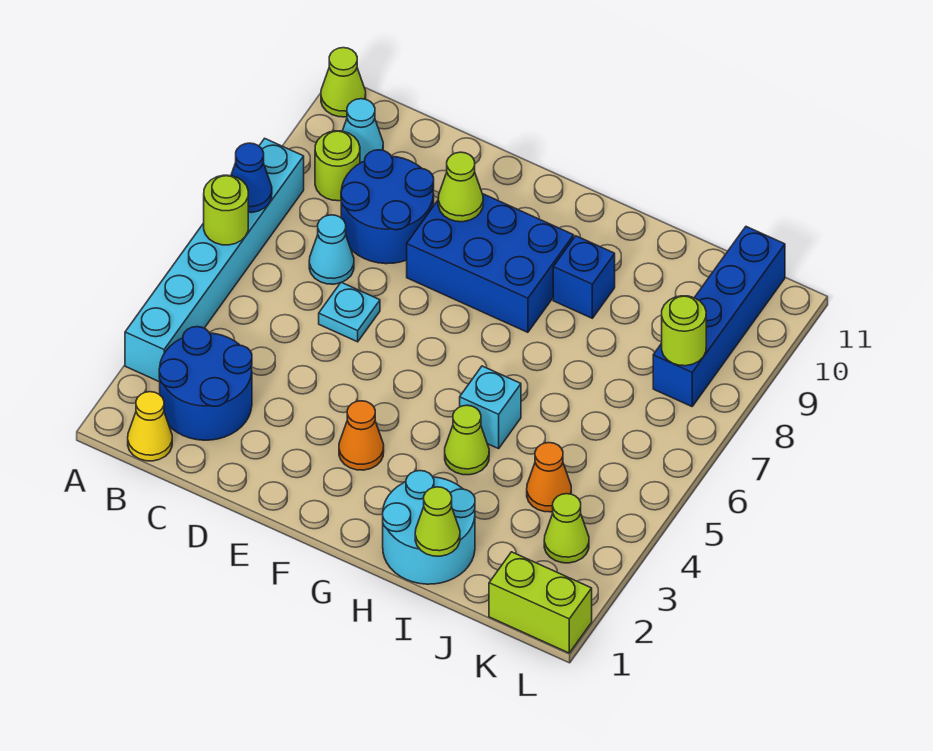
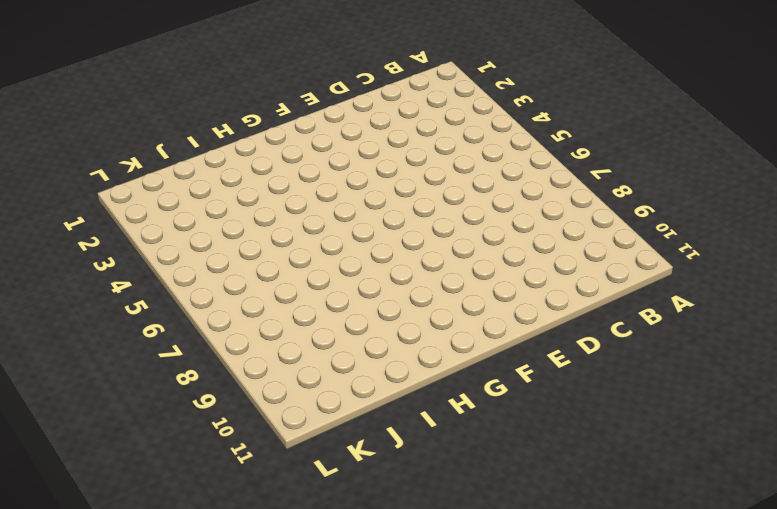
none -> cyan 1x6 brick [125,138,304,382]
none -> lime 1x1 cone [321,48,366,117]
none -> yellow 1x1 cone [128,392,172,461]

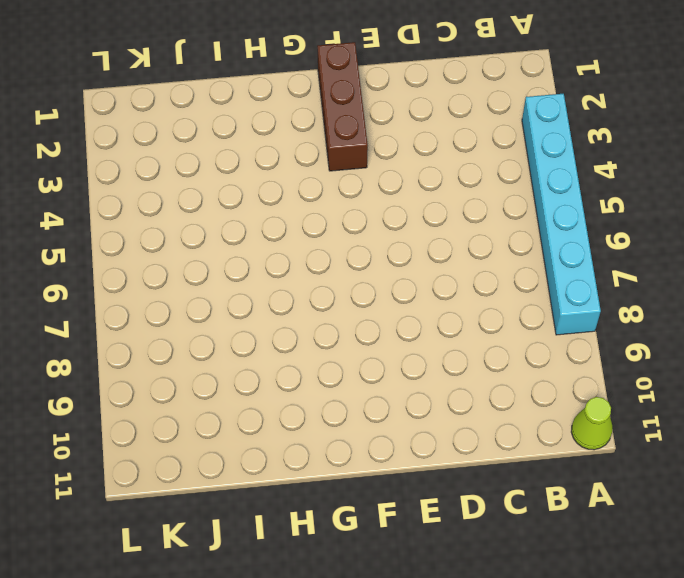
brown 1x3 brick [317,42,368,171] -> orange 1x1 cone [339,401,384,470]
none -> yellow 1x1 cone [128,392,172,461]
none -> blue 2x2 round brick [159,327,252,440]
none -> lime 1x1 round brick [315,131,360,201]

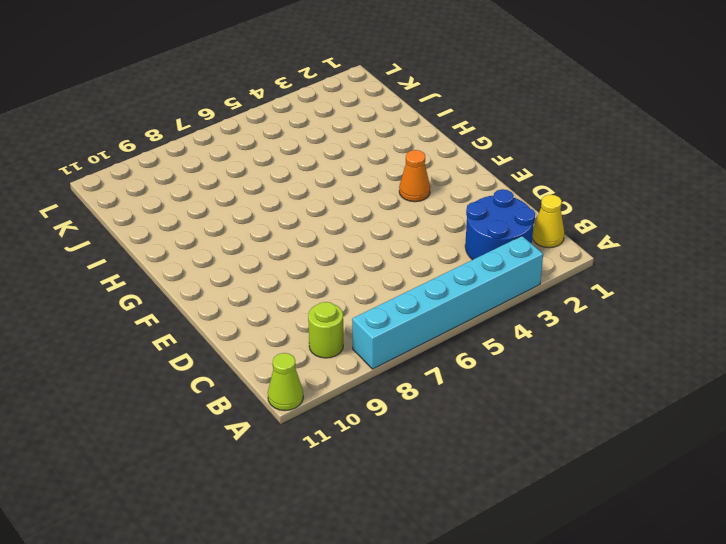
none -> cyan 1x1 cone [343,99,383,163]
none -> cyan 1x1 cone [309,215,354,284]
none -> blue 2x2 round brick [341,150,434,264]

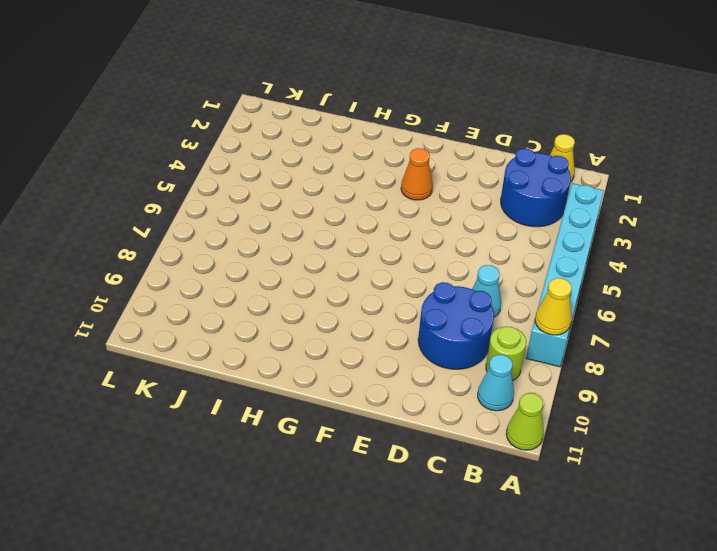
yellow 1x1 cone [535,278,572,335] -> none
none -> cyan 1x1 plate [319,282,380,342]
none -> blue 2x3 brick [407,194,574,332]
none -> cyan 2x2 round brick [383,471,475,584]

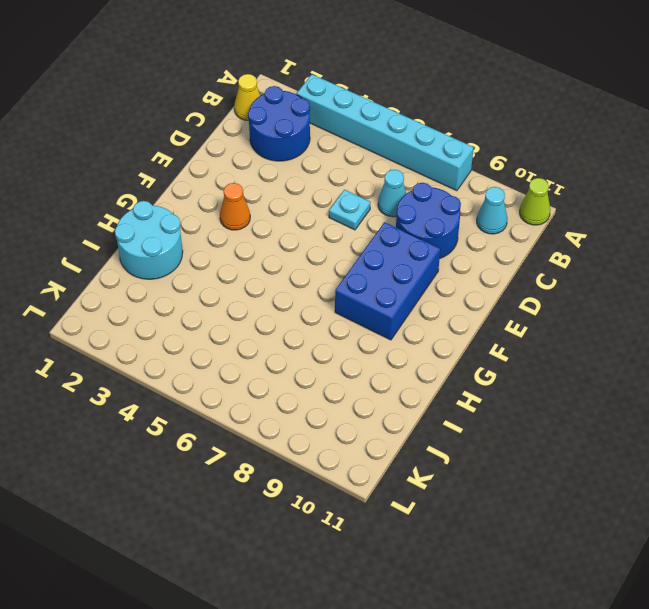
none -> lime 1x1 round brick [315,131,360,201]
none -> lime 1x1 cone [445,405,489,475]
none -> cyan 1x1 brick [460,366,521,449]

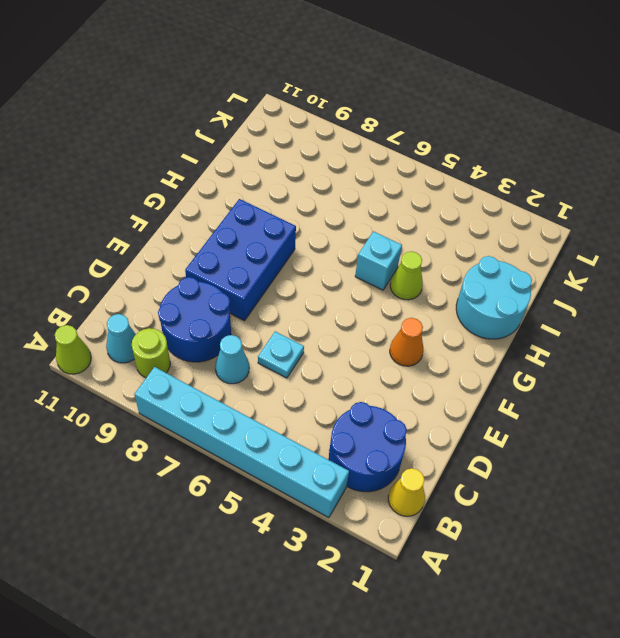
none -> blue 1x1 brick [553,236,615,318]
none -> orange 1x1 cone [527,443,571,512]
none -> lime 1x2 brick [489,552,592,653]

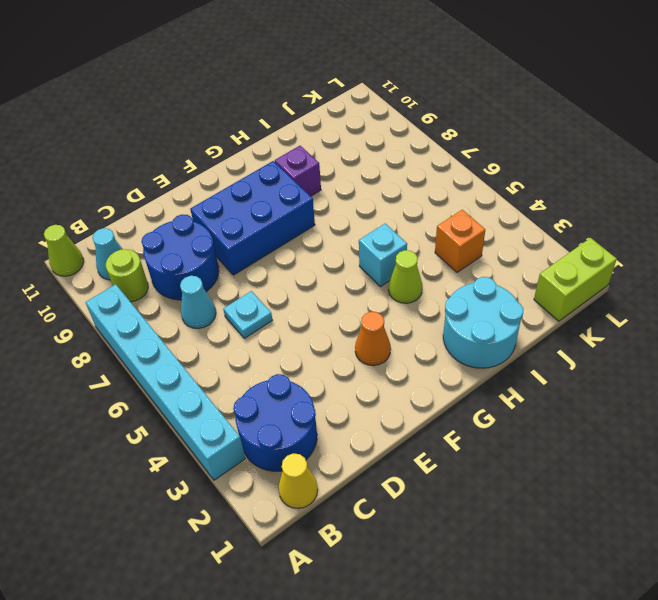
purple 1x1 brick [275,146,321,196] -> blue 1x1 brick [553,236,615,318]
orange 1x1 brick [435,210,485,272] -> orange 1x1 cone [527,443,571,512]
none -> lime 1x1 cone [544,494,589,563]
none -> blue 1x4 brick [653,227,785,406]
none -> lime 1x1 round brick [204,175,248,245]

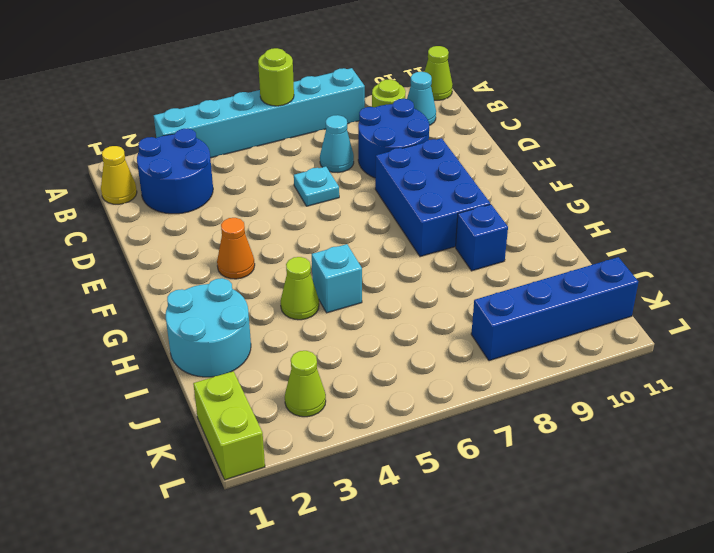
none -> orange 1x1 cone [527,443,571,512]
none -> blue 1x1 cone [231,143,272,213]
none -> lime 1x1 cone [438,152,483,222]

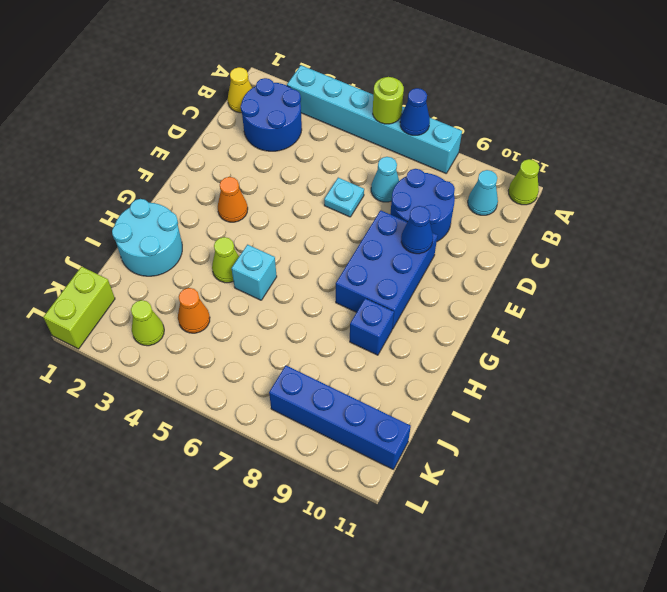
blue 1x1 cone [401,206,433,254] -> lime 1x1 cone [438,152,483,222]
none -> lime 1x1 round brick [315,131,360,201]
none -> lime 1x1 cone [415,487,460,556]
none -> lime 1x1 round brick [662,296,706,366]

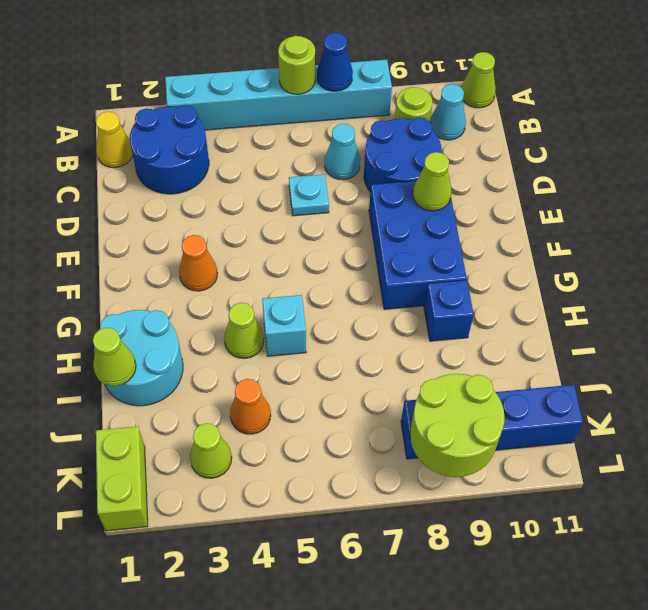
lime 2x2 round brick [410,374,505,477] -> lime 1x1 round brick [662,296,706,366]

